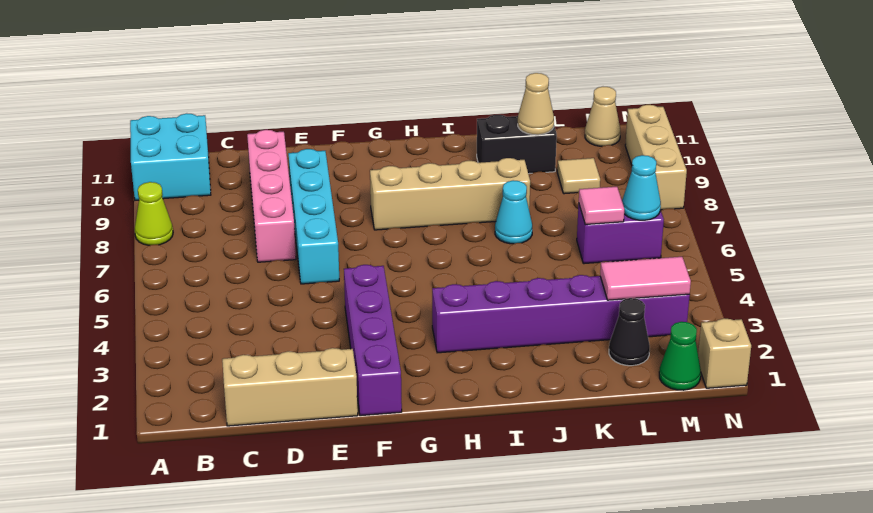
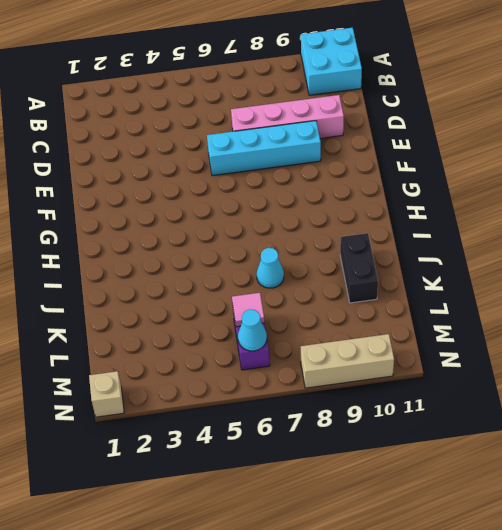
none -> lime 1x1 cone [135,182,173,245]
none -> tan 1x3 brick [222,348,358,426]
none -> purple 1x4 brick [344,265,402,416]

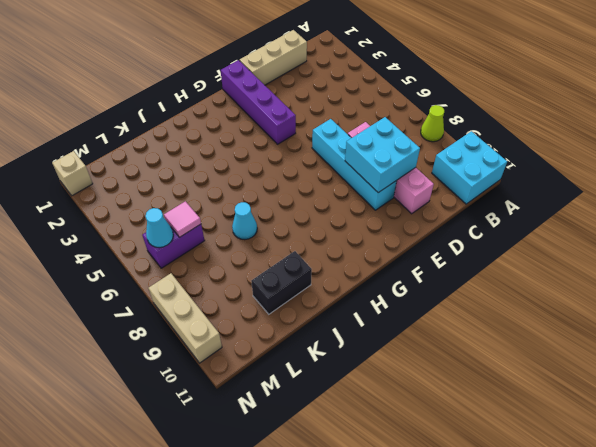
cyan 2x2 brick [345,117,420,193] -> none
none -> tan 1x4 brick [370,158,530,230]
none -> purple 1x6 brick [432,275,690,353]
none -> black 1x1 cone [609,298,650,366]

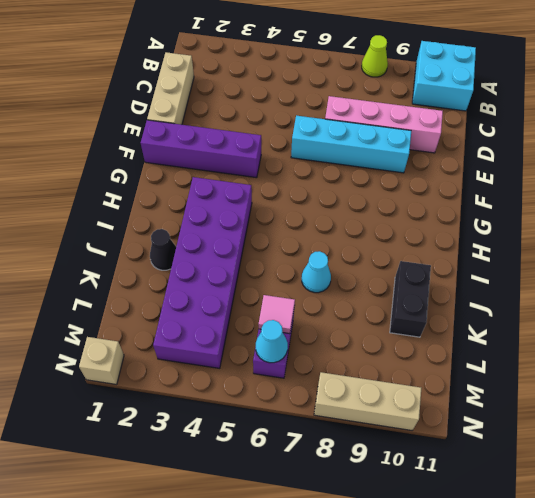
purple 2x6 brick [153,177,252,368] -> purple 1x6 brick [432,275,690,353]
black 1x1 cone [150,229,176,270] -> black 1x1 cone moved to [609,298,650,366]
none -> tan 1x4 brick [370,158,530,230]
none -> tan 1x1 tile [557,158,600,194]
none -> green 1x1 cone [659,322,701,390]

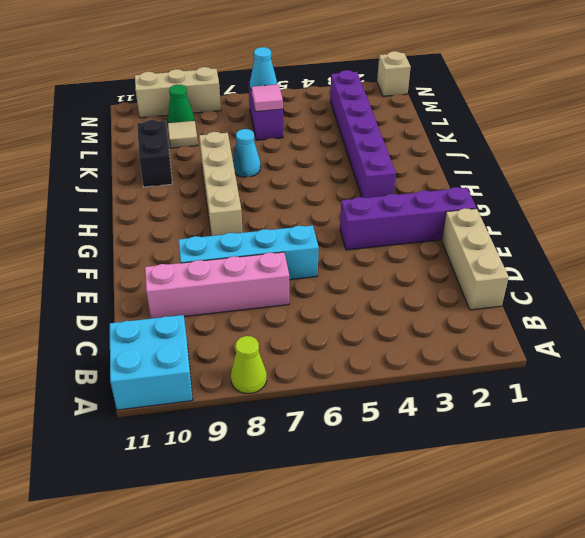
green 1x1 cone [168,85,195,123] -> green 1x1 cone moved to [659,322,701,390]
none -> black 1x1 cone [609,298,650,366]
none -> tan 1x1 cone [585,87,620,146]
none -> tan 1x1 cone [518,73,554,135]

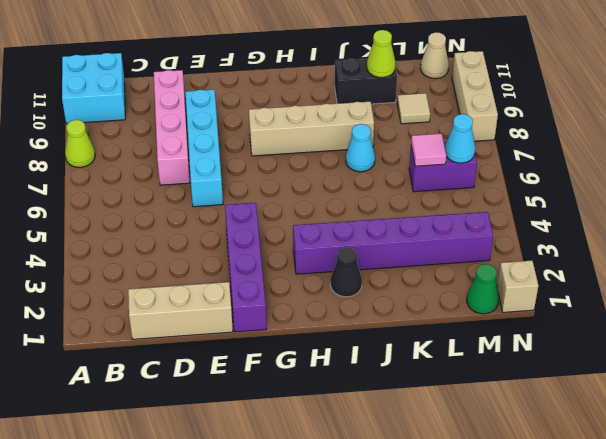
black 1x1 cone [330,247,362,297] -> black 1x1 cone moved to [609,298,650,366]
lime 1x1 cone [367,30,396,78] -> tan 1x1 cone [518,73,554,135]
none -> pink 1x2 tile [600,257,691,300]

